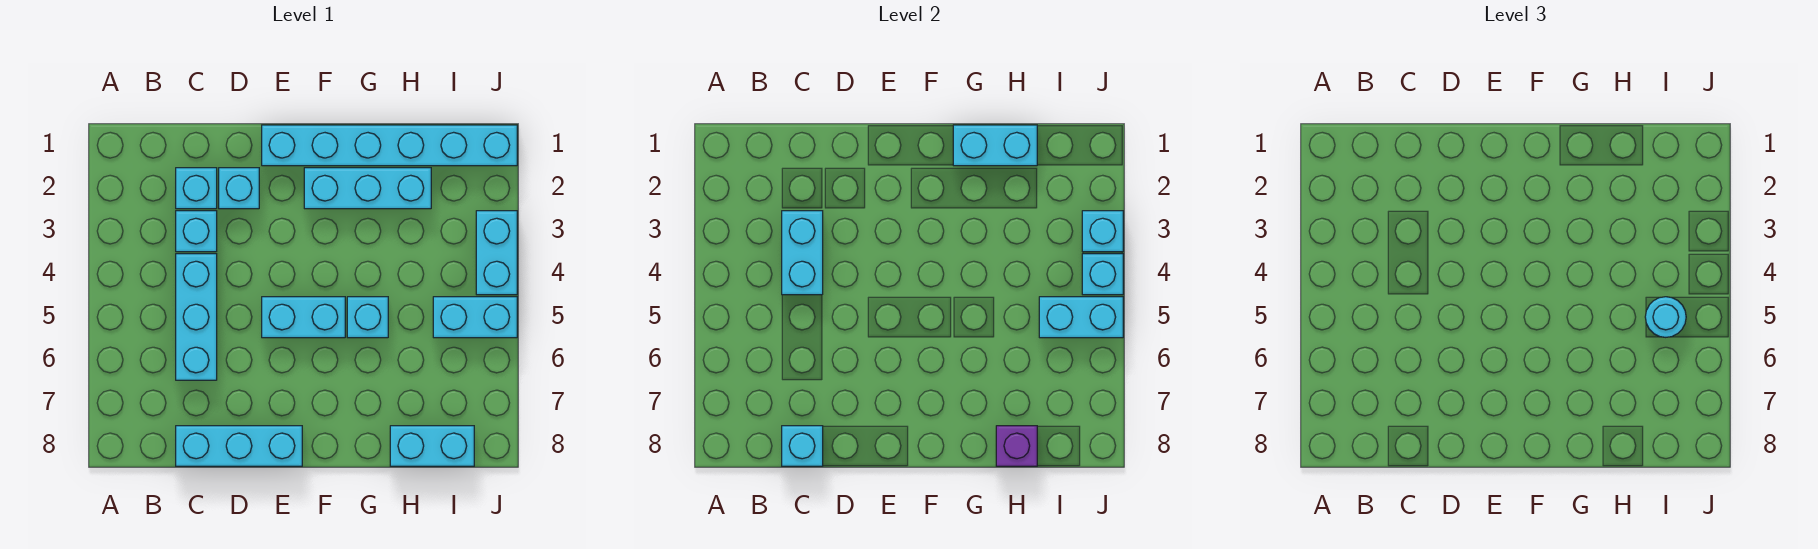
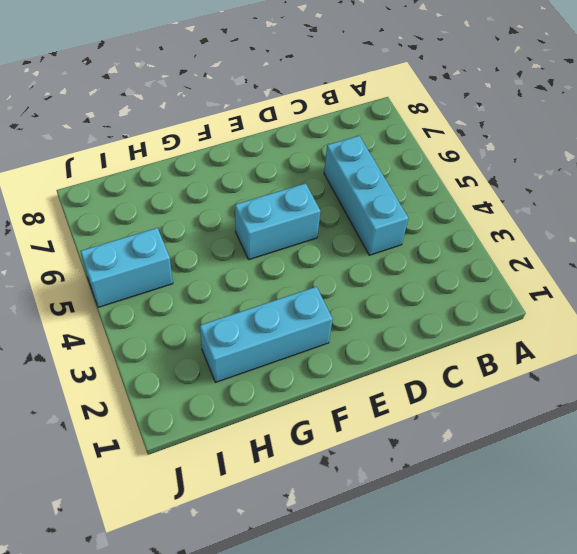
none -> cyan 1x1 brick [176,168,217,209]
none -> cyan 1x1 brick [176,211,217,252]
none -> cyan 1x3 brick [176,426,302,466]

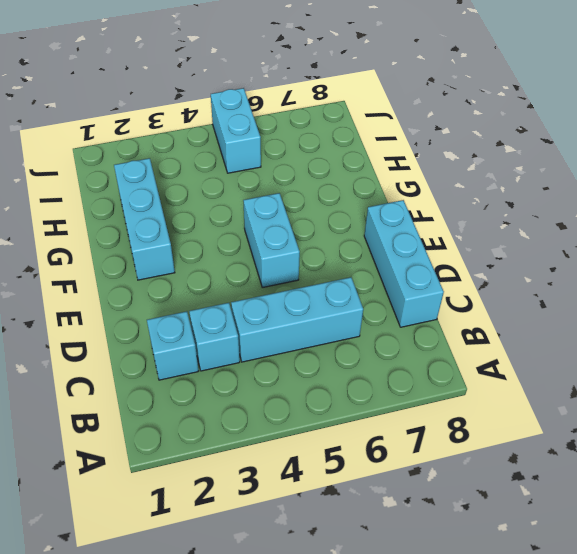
none -> cyan 1x1 brick [219,168,259,209]
none -> cyan 1x6 brick [262,125,517,166]
none -> cyan 1x1 brick [347,297,388,338]

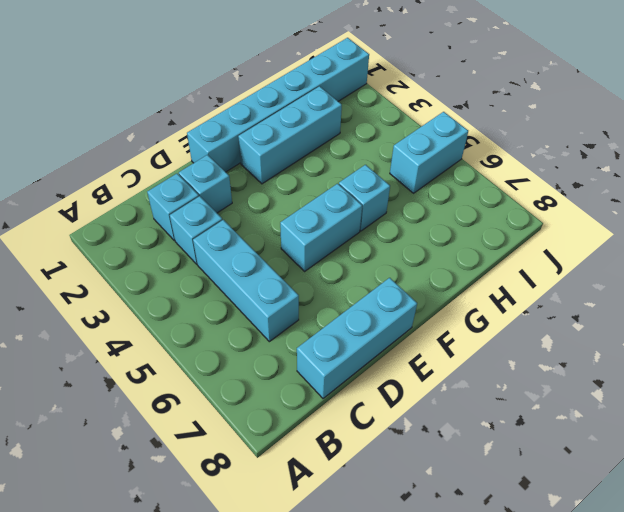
none -> cyan 1x2 brick [390,426,474,466]
none -> cyan 1x2 brick [476,211,517,295]
none -> cyan 1x2 brick [782,211,823,295]

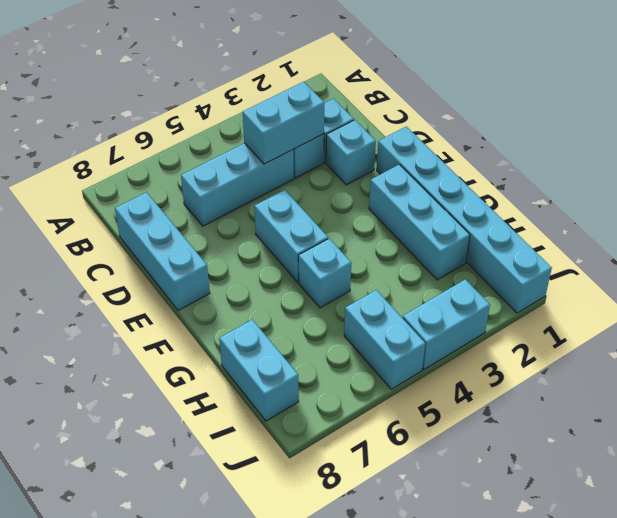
none -> cyan 1x1 brick [782,426,823,466]
none -> cyan 1x2 brick [953,125,1037,166]
none -> purple 1x1 brick [996,426,1037,466]

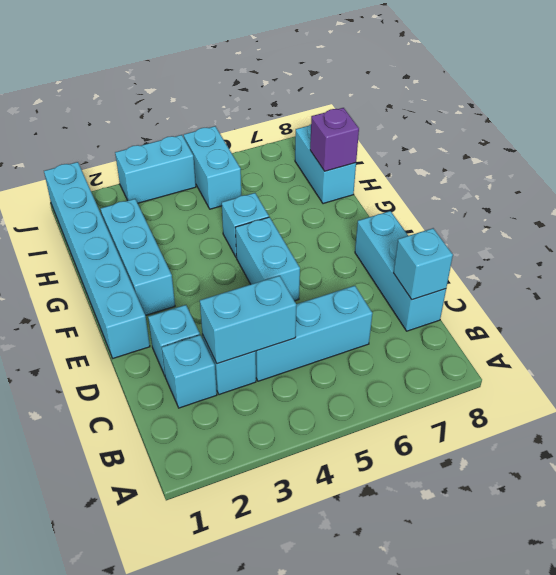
none -> cyan 1x2 brick [953,125,1037,166]
none -> cyan 1x2 brick [1039,297,1123,338]
none -> cyan 1x1 brick [1082,211,1123,252]

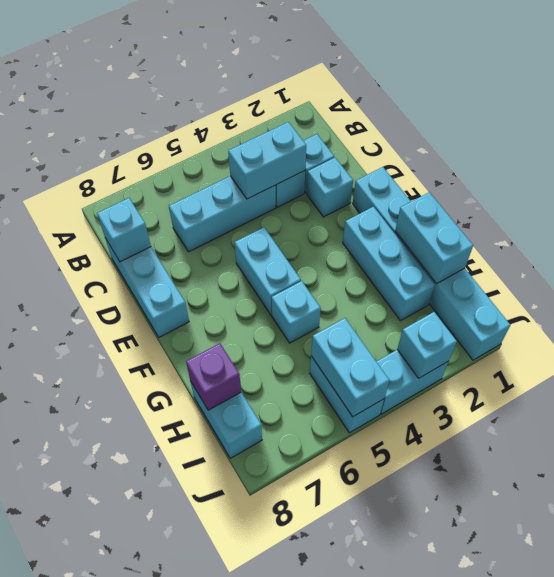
none -> cyan 1x1 brick [1082,254,1123,295]
none -> cyan 1x1 round brick [1645,297,1686,337]

